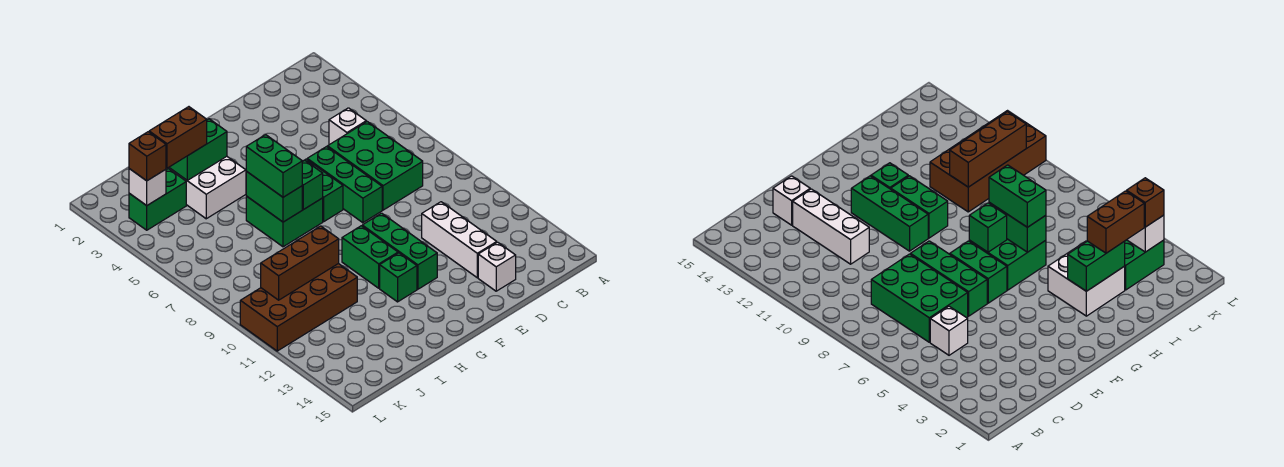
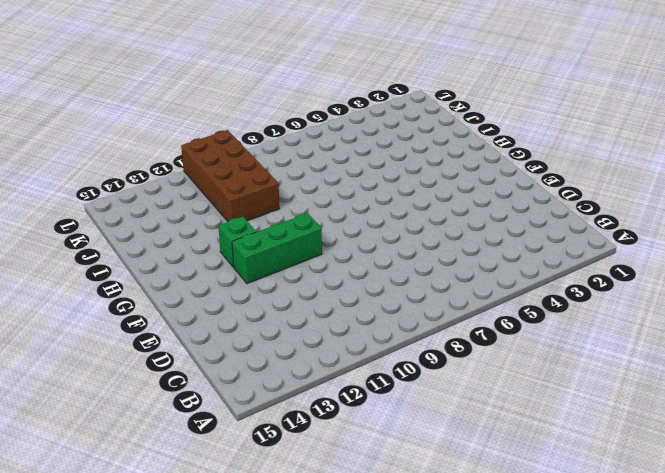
none -> white 1x1 brick [329,108,366,145]
none -> green 2x3 brick [328,122,423,210]
none -> white 1x3 brick [422,202,497,278]

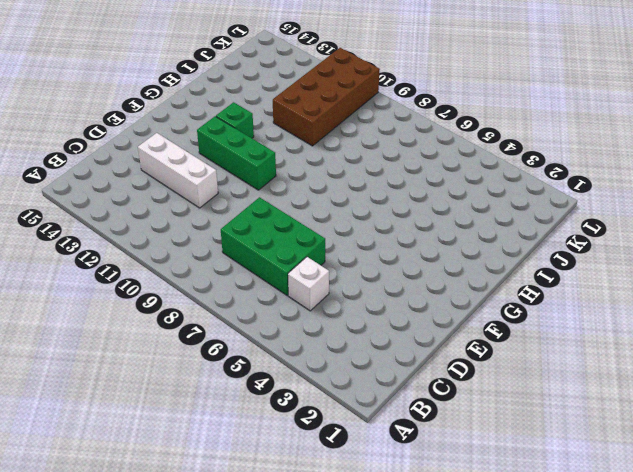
none -> white 1x1 brick [478,242,516,291]
none -> green 1x3 brick [307,147,382,223]
none -> green 1x2 brick [305,159,343,222]

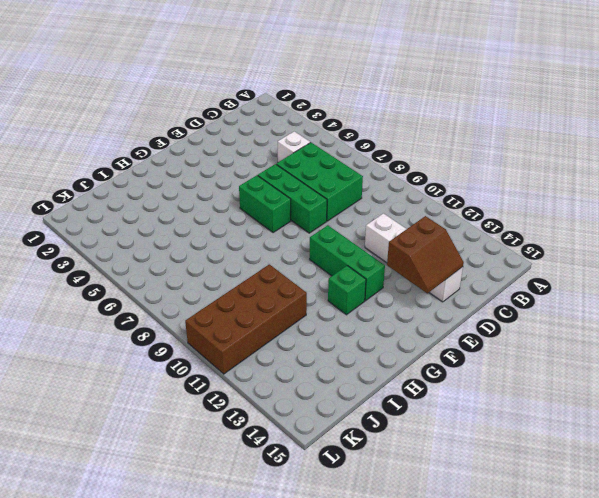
brown 2x2 slope [387,216,464,293] -> none
none -> green 2x2 brick [246,196,323,247]
none -> green 1x2 brick [342,226,398,288]
none -> white 2x2 brick [169,156,246,219]

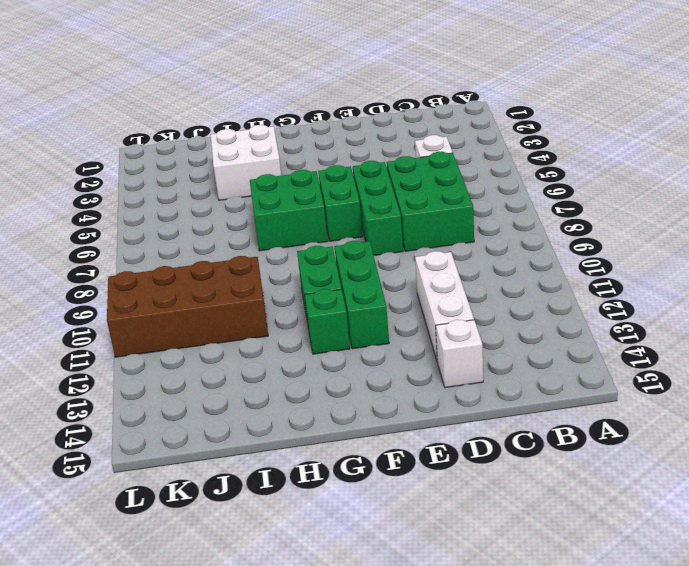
none -> green 1x2 brick [129,169,186,230]
none -> green 1x1 brick [302,160,323,210]
none -> green 1x2 brick [169,119,227,180]

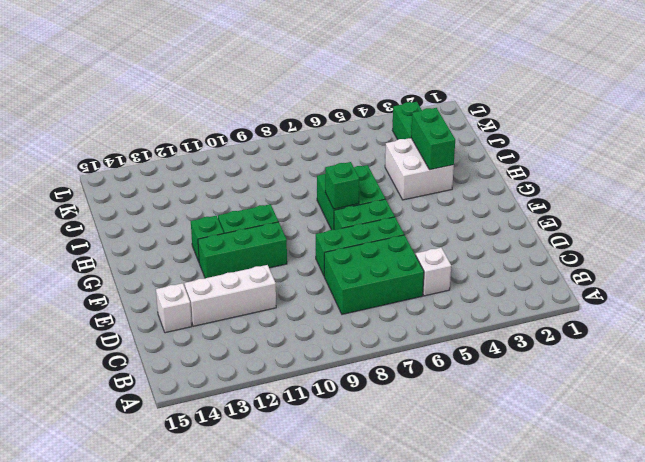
none -> brown 2x4 brick [240,264,357,351]
none -> green 1x2 brick [246,171,302,222]
none -> brown 1x3 brick [261,226,339,300]

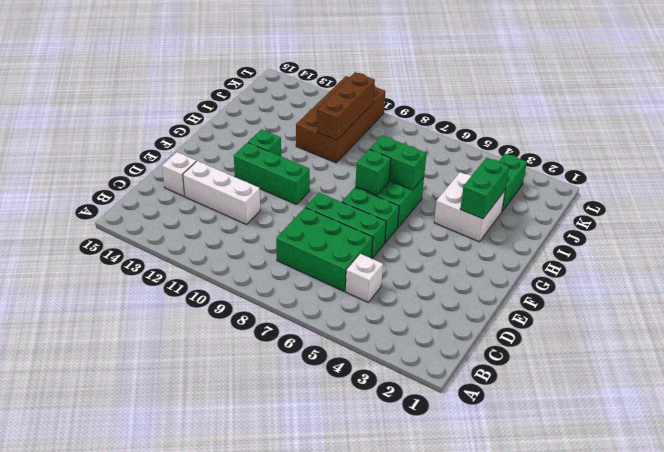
none -> green 1x2 brick [342,226,398,288]
none -> white 1x1 brick [129,169,166,206]
none -> green 1x2 brick [246,135,302,197]

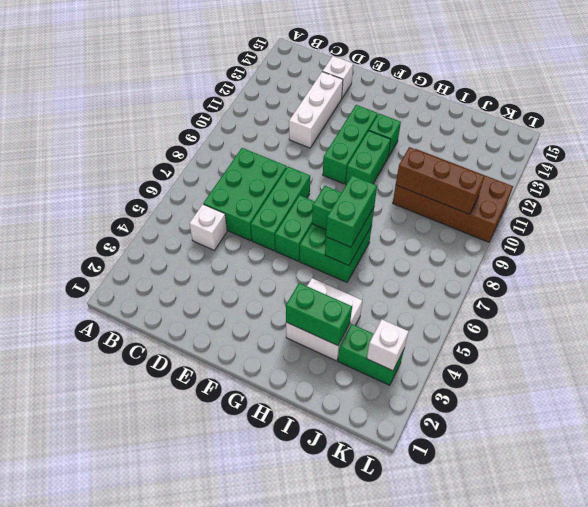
none -> brown 1x2 brick [149,107,207,168]
none -> brown 1x1 brick [129,132,166,181]

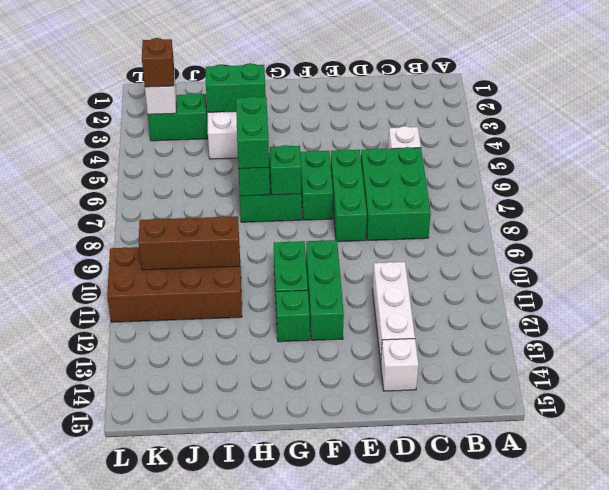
none -> brown 1x2 brick [149,107,207,168]

